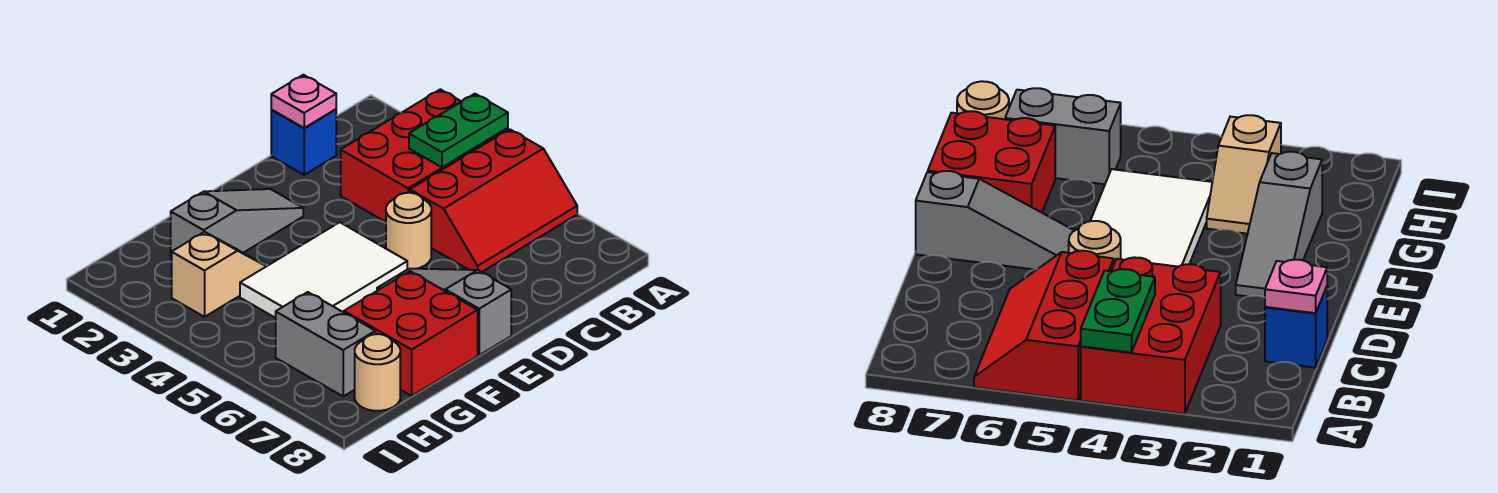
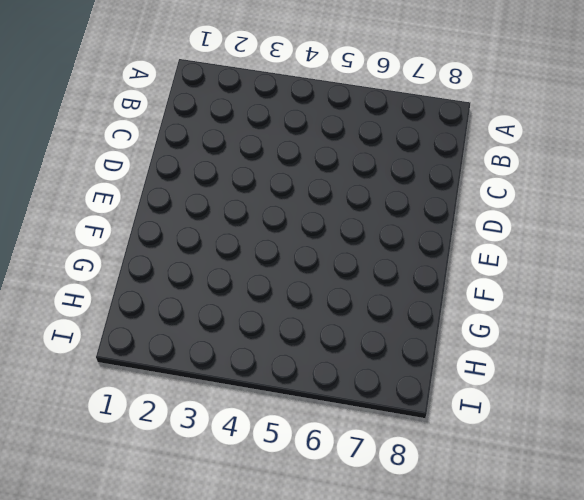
none -> red 2x3 brick [341,89,508,222]
none -> red 2x3 slope [410,129,577,272]
none -> blue 1x1 brick [271,109,336,175]

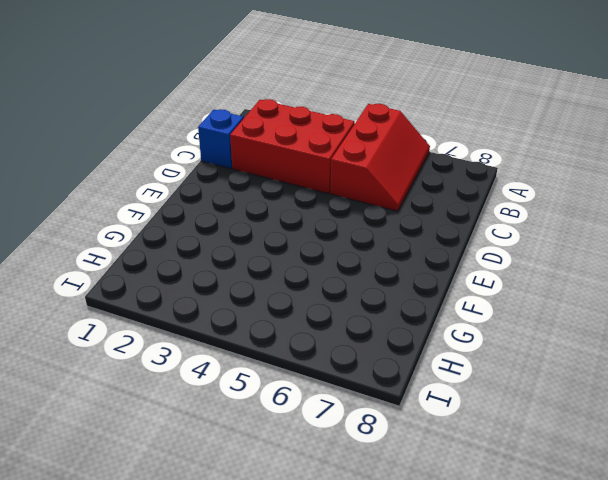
red 2x3 brick [230,99,355,194] -> red 2x3 brick turned to [341,89,508,222]
none -> tan 1x1 round brick [386,193,431,269]
none -> grey 1x3 slope [171,189,303,258]
none -> white 2x3 tile [240,222,407,318]

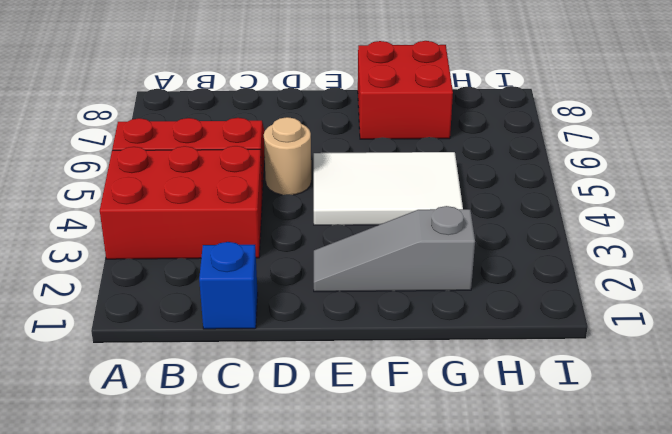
none -> grey 1x3 slope [377,269,511,355]
none -> tan 1x2 slope [172,232,266,317]
none -> grey 1x2 brick [276,292,375,396]

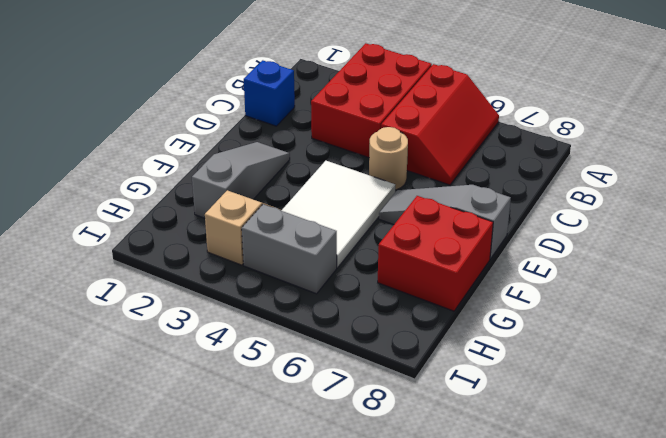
grey 1x2 brick [242,204,337,294] -> grey 1x2 brick moved to [276,292,375,396]
none -> tan 1x1 round brick [355,334,400,411]
none -> green 1x2 plate [409,94,508,167]
none -> pink 1x1 plate [271,75,336,128]

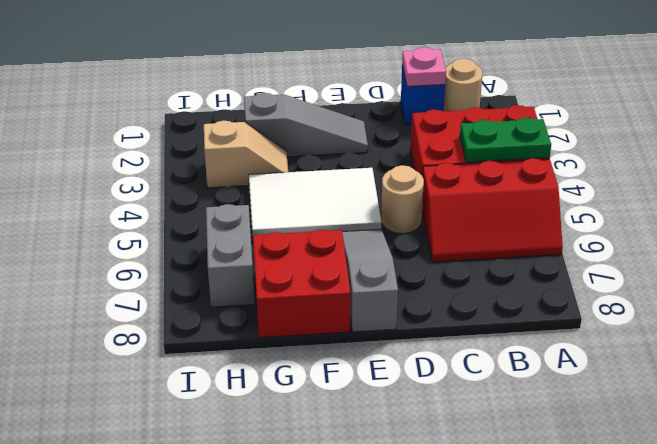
tan 1x1 round brick [444,58,482,111] -> tan 1x1 round brick moved to [355,334,400,411]

